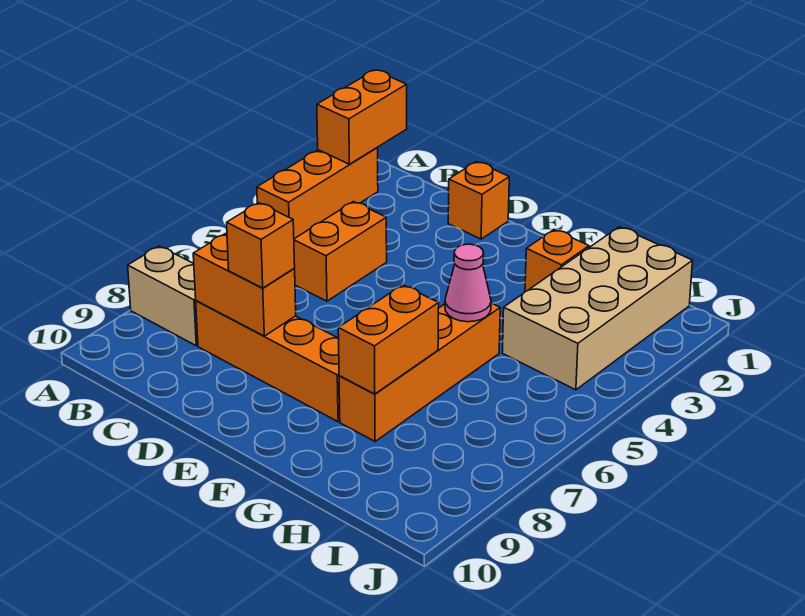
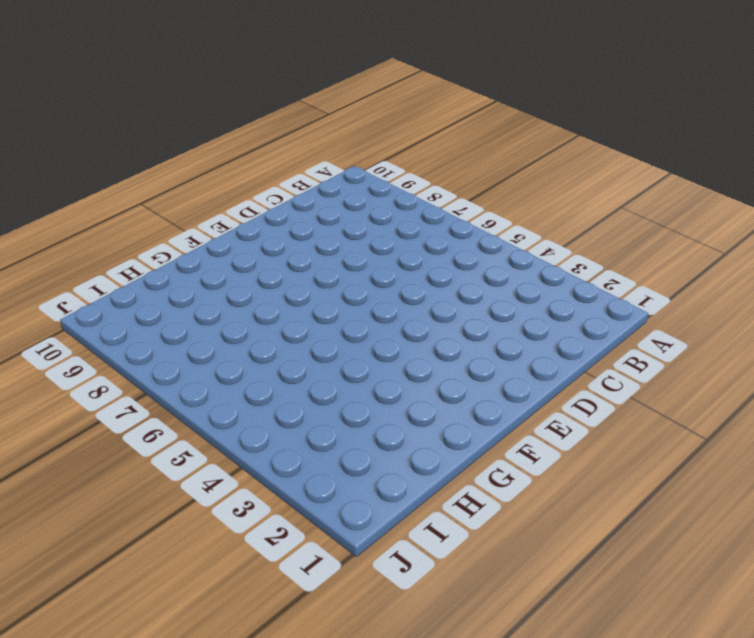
none -> orange 1x3 brick [257,148,378,239]
none -> tan 1x2 brick [128,246,198,346]
none -> orange 1x2 brick [294,202,387,301]

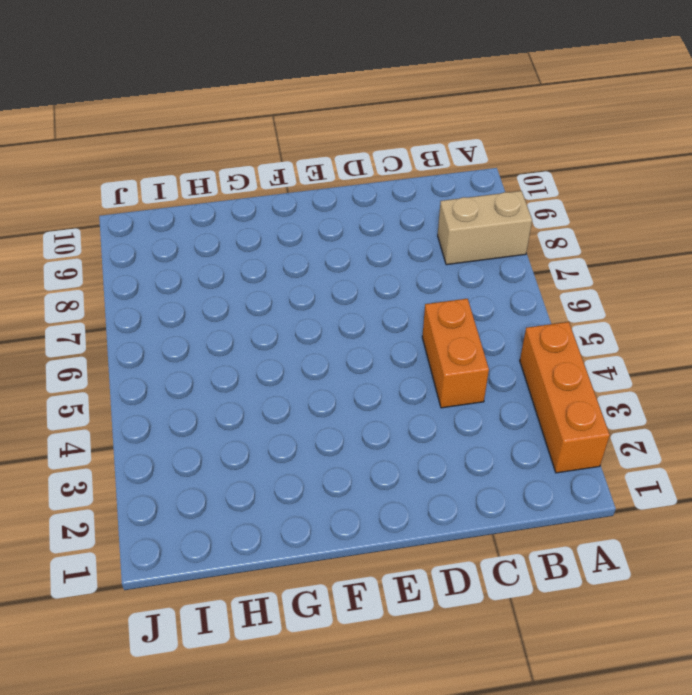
none -> orange 1x4 brick [196,301,340,422]
none -> orange 1x1 brick [448,162,509,239]
none -> orange 1x1 brick [525,230,589,292]

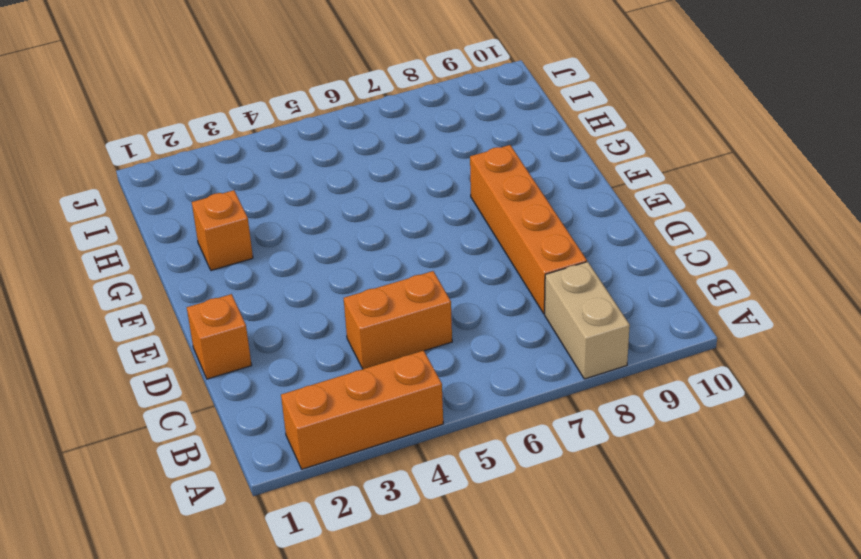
none -> orange 1x4 brick [339,303,500,441]
none -> tan 2x4 brick [502,227,693,390]
none -> orange 1x2 brick [317,70,407,164]

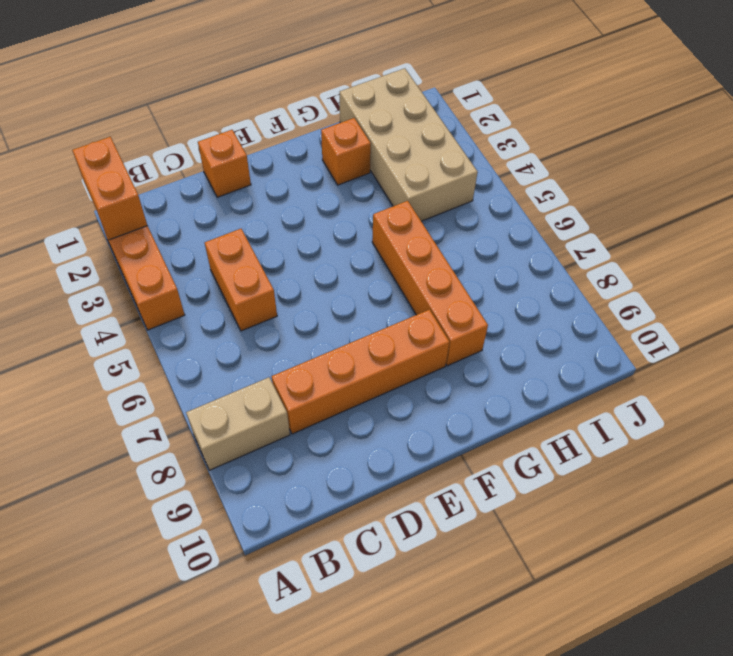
none -> orange 1x2 brick [193,234,296,336]
none -> pink 1x1 cone [445,244,491,322]
none -> orange 1x2 brick [338,285,439,394]

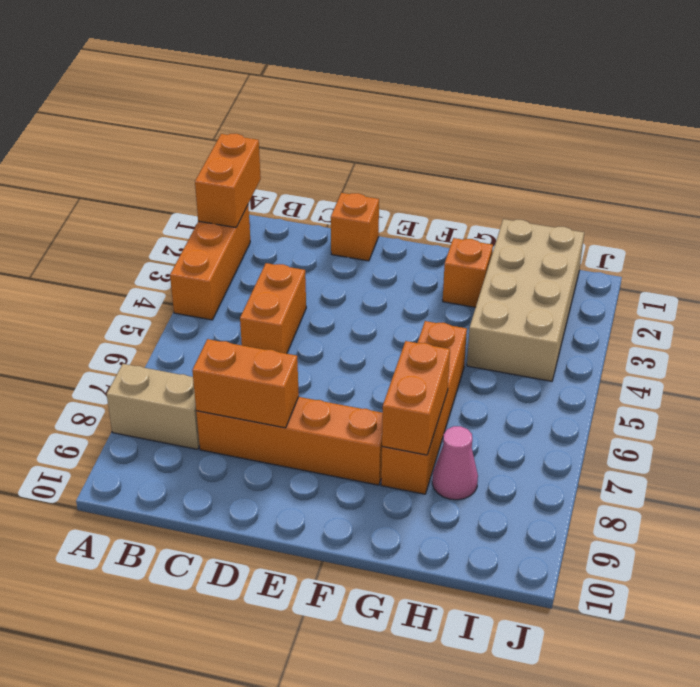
pink 1x1 cone [432,426,478,500] -> pink 1x1 cone moved to [445,244,491,322]
none -> orange 1x1 brick [227,203,295,288]

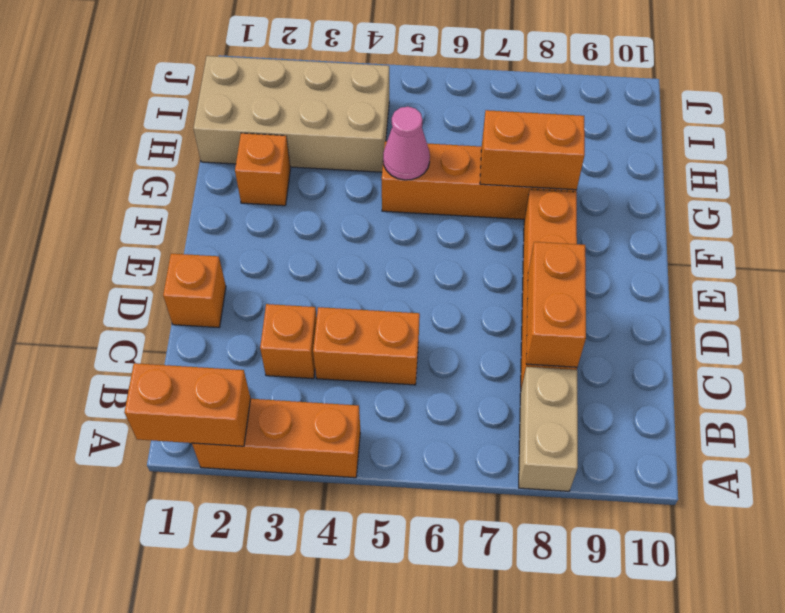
orange 1x1 brick [260,304,317,379] -> orange 1x1 brick moved to [227,203,295,288]

